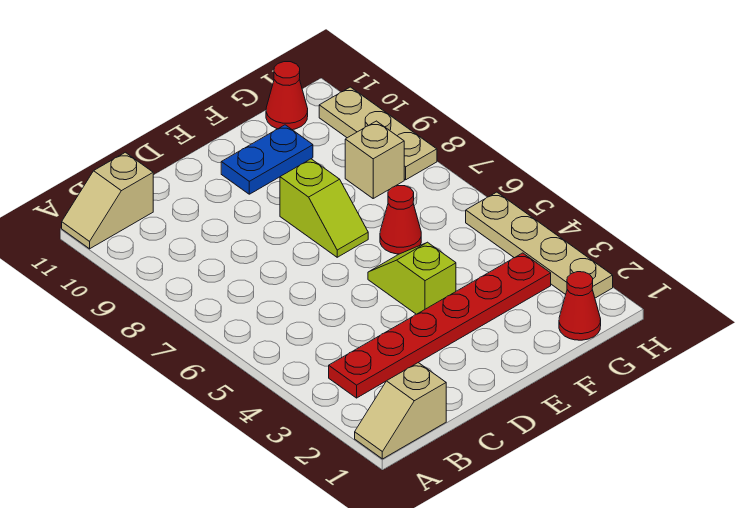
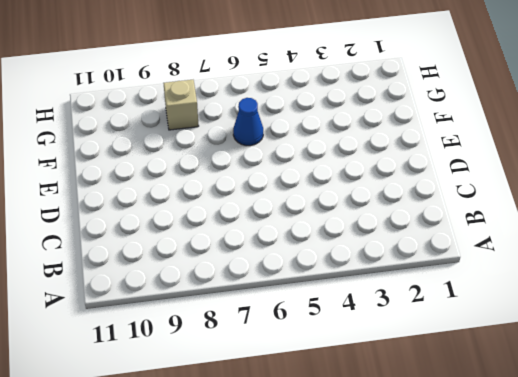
blue 1x1 cone [233,98,263,146] -> red 1x1 cone [380,186,421,254]
none -> tan 1x2 slope [355,363,446,459]
none -> tan 1x2 slope [62,152,153,249]
none -> red 1x6 plate [329,253,551,398]

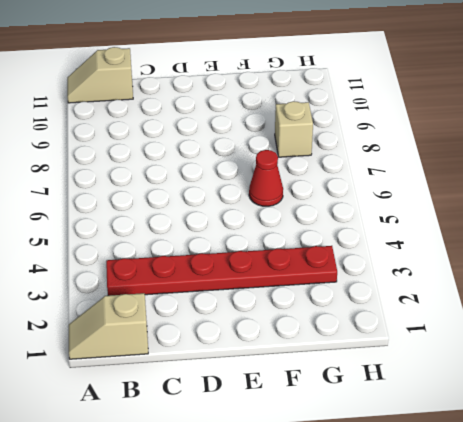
none -> lime 1x2 slope [368,242,456,314]
none -> lime 1x2 slope [280,159,368,257]
none -> blue 1x2 plate [221,125,313,194]

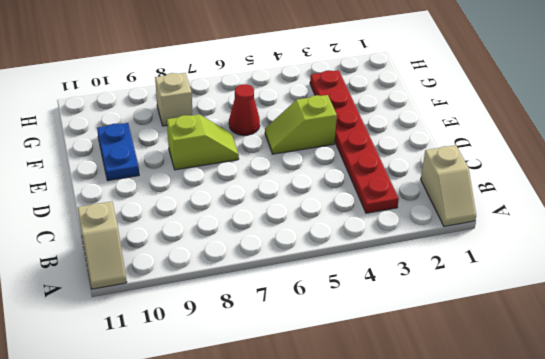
none -> red 1x1 cone [559,272,601,340]
none -> red 1x1 cone [266,62,308,130]
none -> tan 1x4 plate [466,192,613,298]

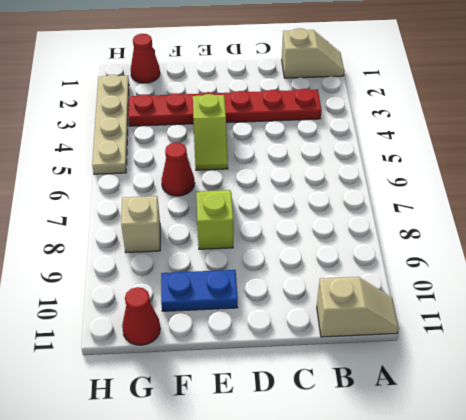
none -> tan 1x3 plate [319,87,437,180]

